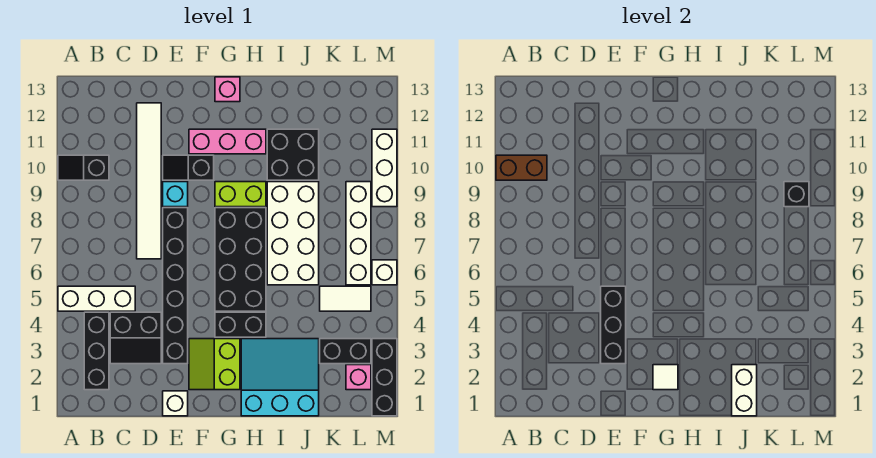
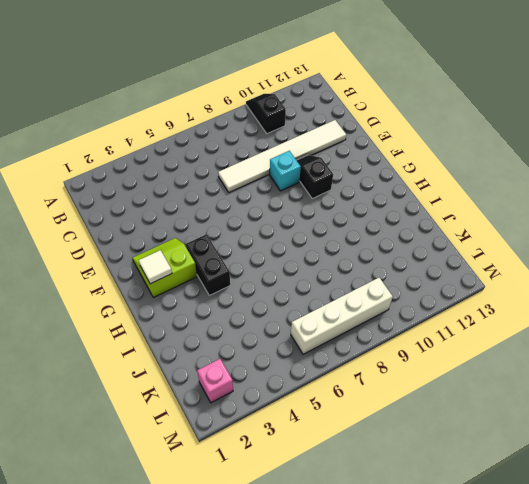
none -> white 1x3 brick [58,286,135,311]
none -> black 1x3 brick [84,312,109,390]
none -> black 2x2 slope [110,312,161,364]
none -> white 1x1 brick [163,391,188,416]

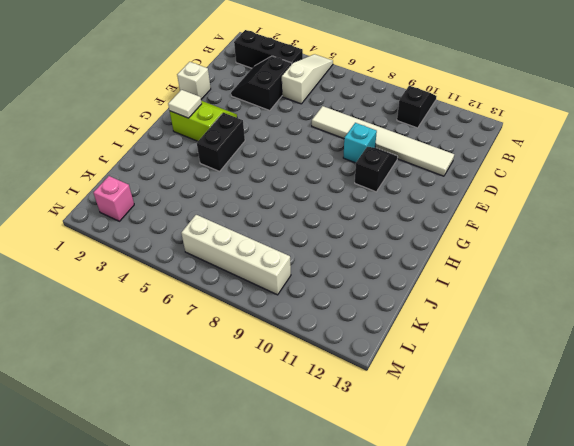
white 1x3 slope [282,54,333,104] -> white 1x3 brick [58,286,135,311]
none -> black 1x6 brick [163,208,188,364]
none -> pink 1x3 brick [189,129,266,154]
none -> black 2x4 brick [215,208,266,311]
none -> lime 1x2 brick [215,182,266,207]

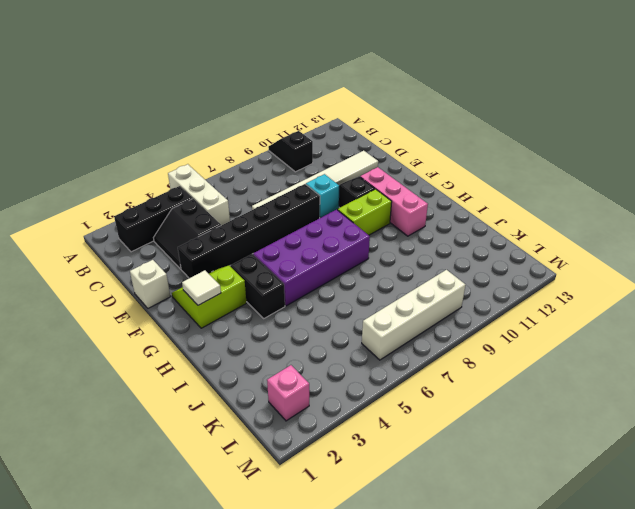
purple 2x4 brick [253,209,370,306] -> black 2x4 brick [215,208,266,311]
lime 1x2 brick [338,189,392,235] -> lime 1x2 brick turned to [215,182,266,207]
none -> pink 1x1 brick [215,77,240,102]
none -> cyan 3x3 slope [241,339,319,416]
none -> white 2x4 brick [267,182,319,285]
none -> black 2x2 brick [267,129,319,180]

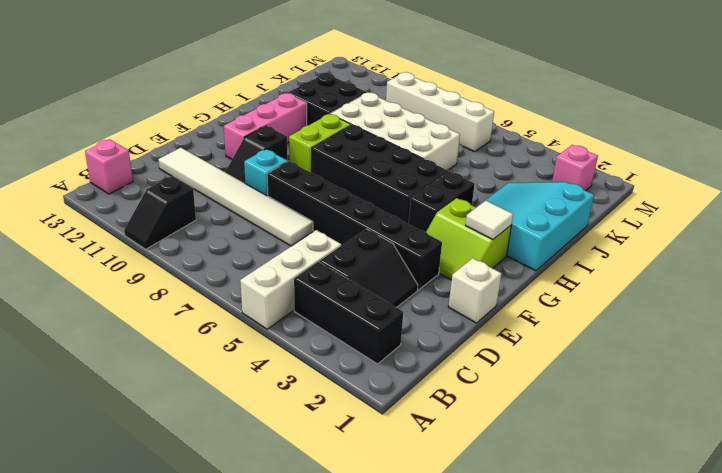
pink 1x1 brick [85,139,133,194] -> pink 1x1 brick moved to [215,77,240,102]
none -> black 1x2 brick [320,339,371,364]
none -> white 1x2 tile [320,286,371,311]
none -> black 1x3 brick [372,339,397,416]
none -> white 1x1 brick [372,260,397,285]

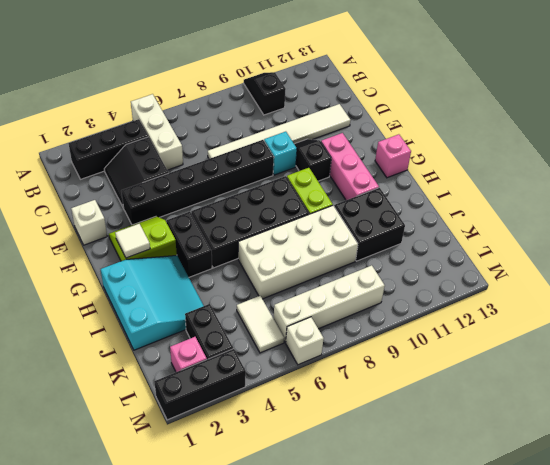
none -> white 1x3 brick [372,129,397,207]
none -> brown 1x2 brick [496,155,547,180]
none -> black 1x3 brick [601,286,626,364]
none -> white 1x2 brick [732,365,757,416]

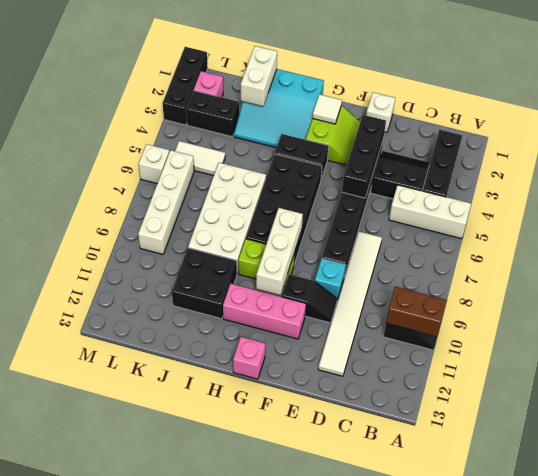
white 1x3 brick [256,208,303,295] -> white 1x3 brick moved to [372,129,397,207]
none -> black 1x1 brick [784,182,809,207]

